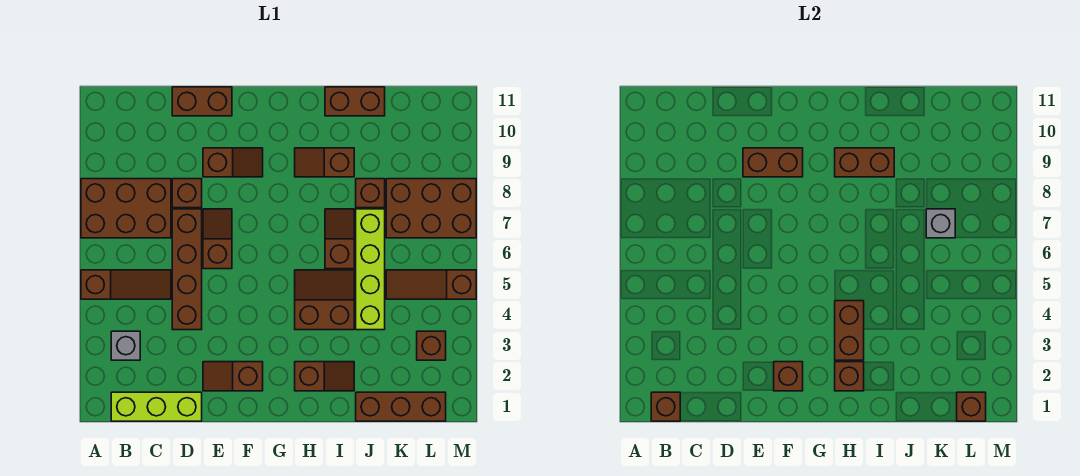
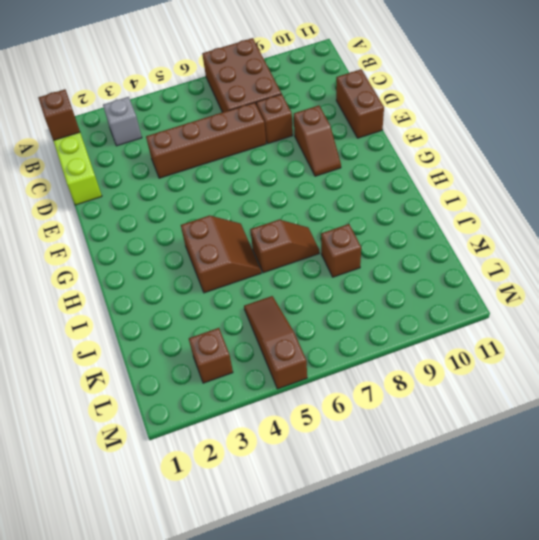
none -> brown 1x3 slope [81,270,171,299]
none -> brown 1x2 slope [203,362,263,391]
none -> brown 1x2 slope [203,209,232,269]

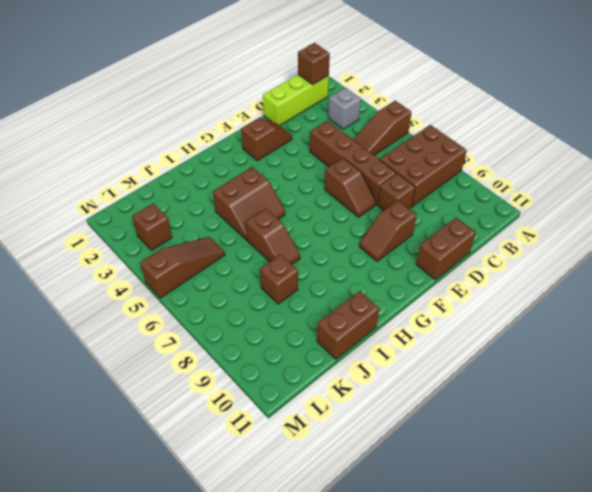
none -> brown 1x2 slope [295,362,354,391]
none -> brown 1x2 slope [295,148,354,177]
none -> brown 1x3 brick [356,392,446,421]

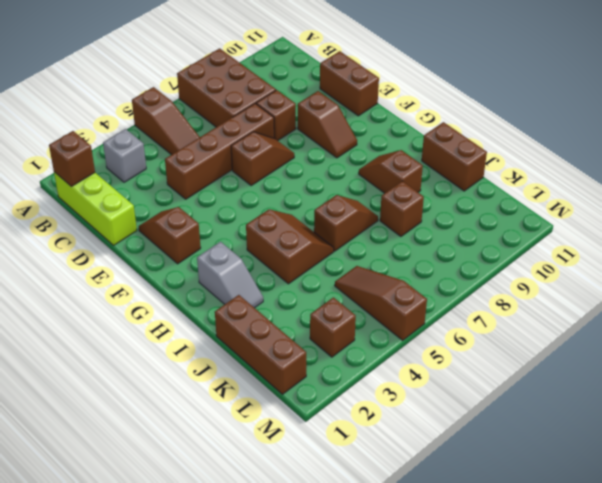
grey 1x2 slope [197,242,263,308] -> brown 1x2 slope [295,362,354,391]
none -> lime 1x4 brick [356,209,385,330]
none -> brown 2x3 brick [386,179,476,238]
none -> brown 1x2 brick [743,148,803,177]

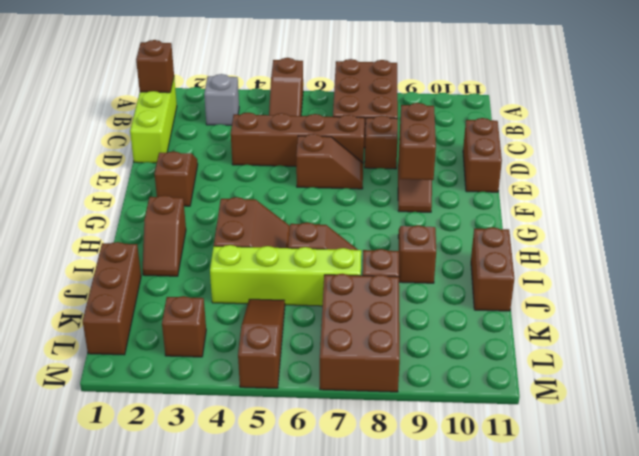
none -> brown 1x1 brick [774,362,803,391]
none -> brown 1x1 brick [835,362,864,391]
none -> brown 1x2 brick [835,301,864,360]

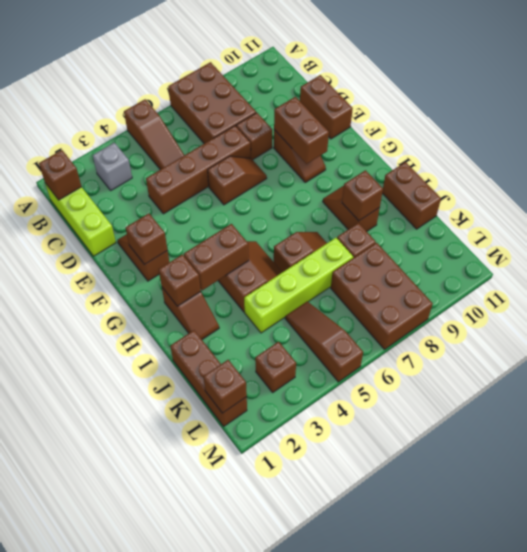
brown 1x1 brick [342,170,383,221] -> brown 1x2 brick [835,148,894,177]
none -> grey 1x1 brick [926,209,955,238]

